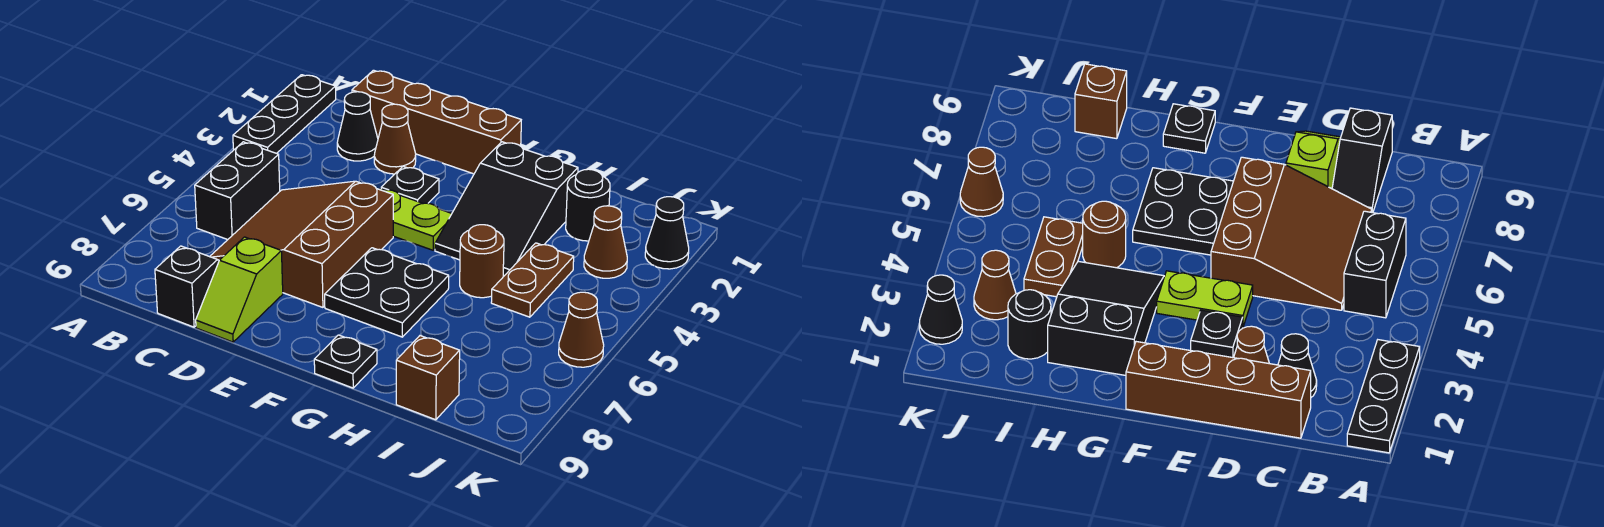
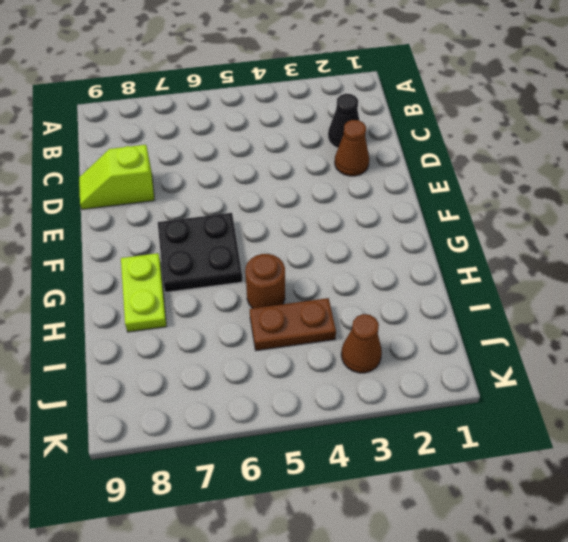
lime 1x2 plate [121,253,166,332] -> lime 1x2 plate moved to [379,188,452,250]
none -> black 1x3 plate [233,75,336,153]
none -> black 1x2 brick [195,142,280,240]
none -> brown 1x4 brick [352,70,521,174]

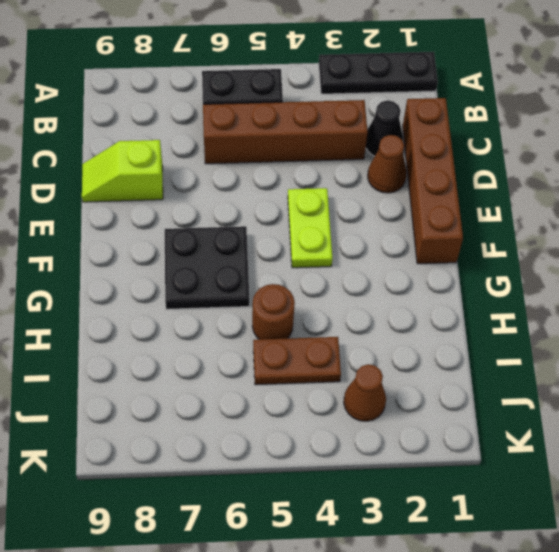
brown 1x4 brick [203,100,368,164] -> brown 3x3 slope [210,181,393,307]
none -> black 1x2 slope [155,246,219,327]
none -> black 1x1 plate [381,167,439,204]
none -> black 2x3 slope [435,142,578,276]

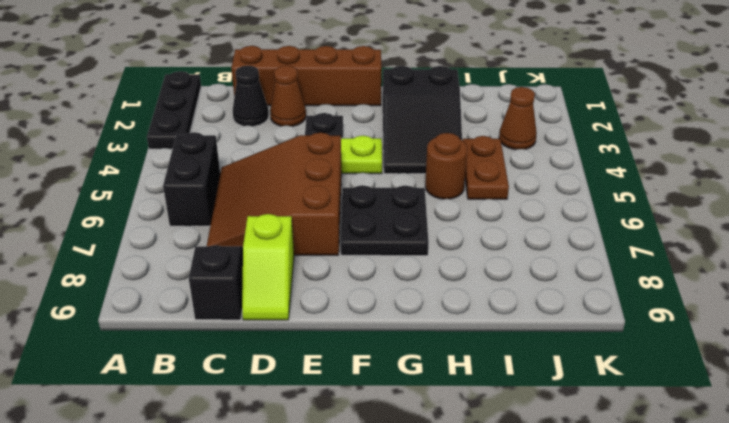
none -> black 1x1 plate [314,335,377,388]
none -> black 1x1 round brick [566,169,610,241]
none -> brown 1x1 brick [396,336,460,420]

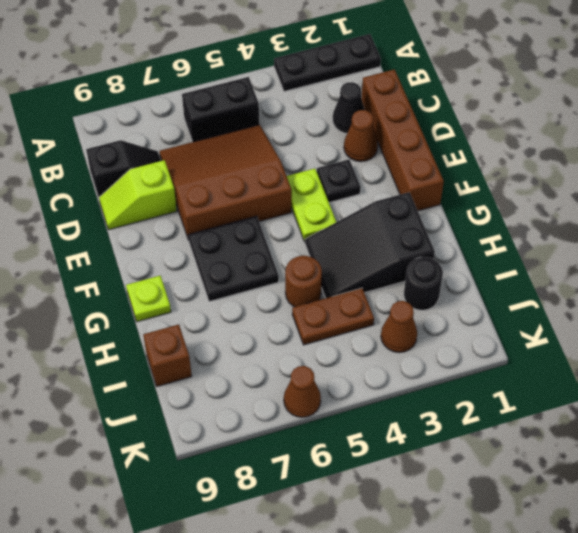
lime 1x1 plate [126,276,171,322] -> black 1x1 plate [314,335,377,388]
none -> black 1x1 cone [645,197,689,269]

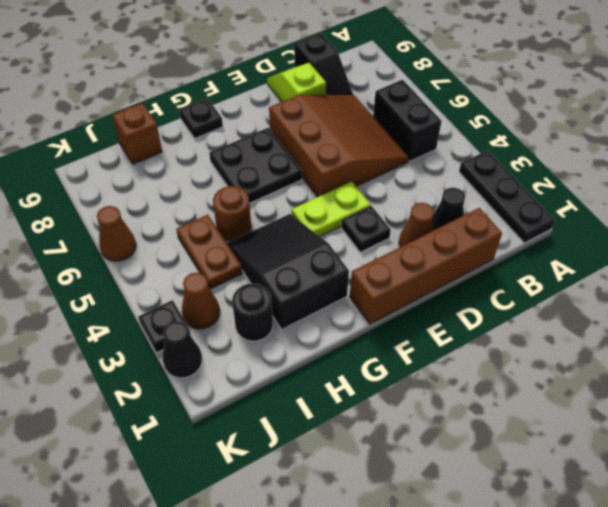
black 1x1 plate [138,300,191,353] -> none

